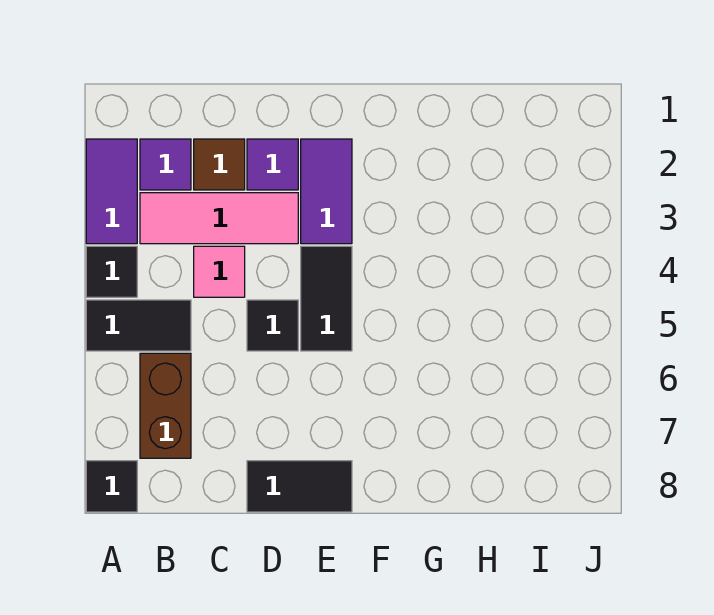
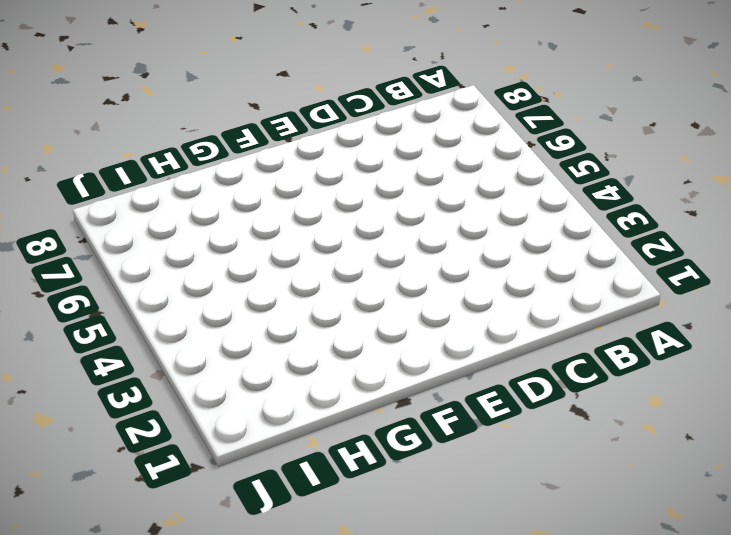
none -> purple 1x2 tile [86,139,137,244]
none -> black 1x1 tile [86,246,137,297]
none -> black 1x2 tile [86,300,191,351]

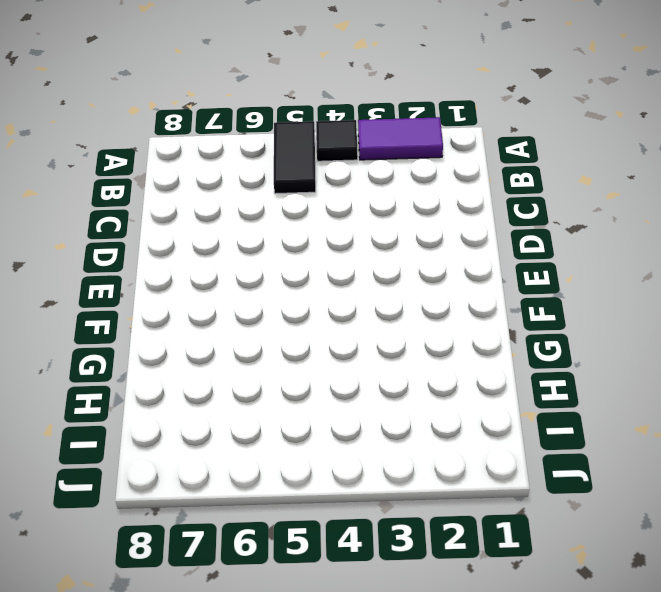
none -> black 1x1 tile [86,461,137,512]
none -> purple 1x1 tile [140,139,191,190]
none -> pink 1x3 tile [140,193,298,244]

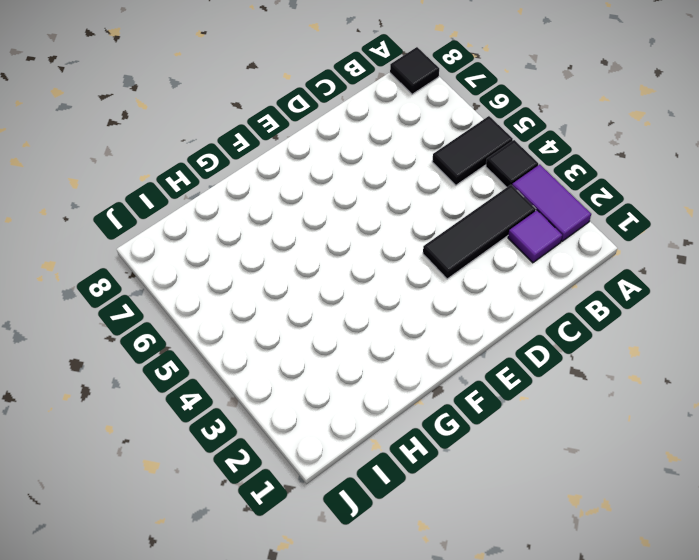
black 1x3 tile [423,185,536,279] -> pink 1x3 tile [140,193,298,244]
none -> brown 1x2 brick [140,353,191,458]
none -> brown 1x1 tile [194,139,245,190]
none -> pink 1x1 tile [194,246,245,297]

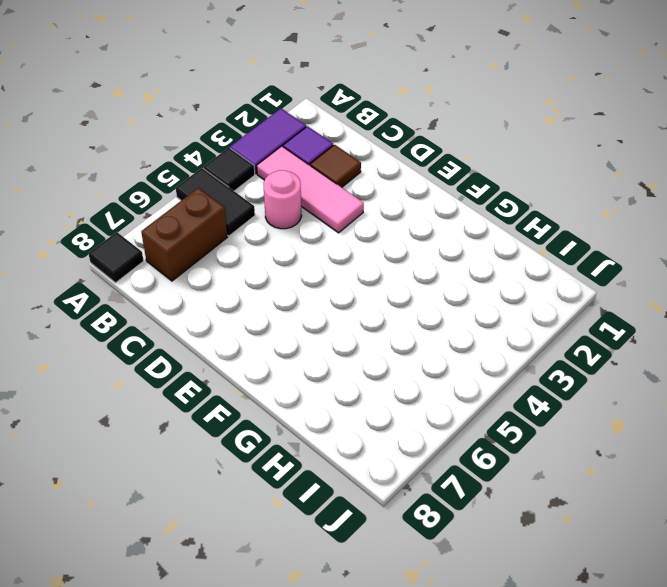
pink 1x1 round brick [264,170,302,229] -> pink 1x1 tile [194,246,245,297]
none -> purple 1x1 tile [247,139,298,190]
none -> black 1x1 tile [247,300,298,351]
none -> black 1x2 tile [247,461,352,512]

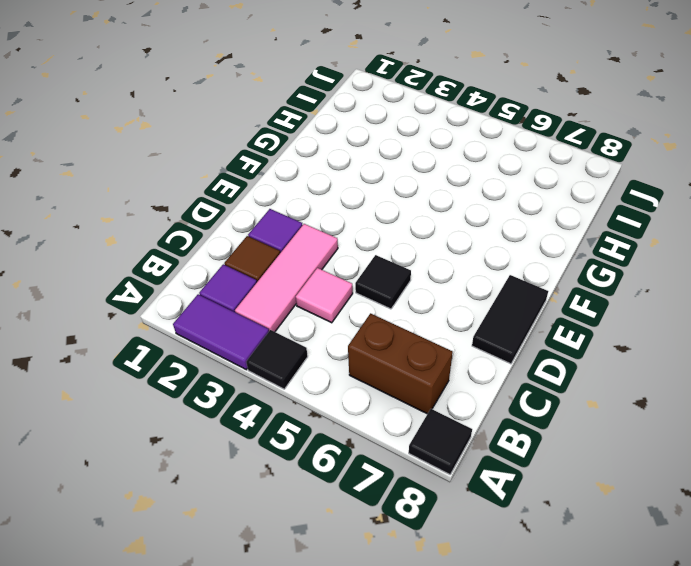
none -> black 1x2 tile [86,300,191,351]
none -> purple 1x2 tile [301,139,352,244]
none -> black 1x2 tile [301,246,352,351]

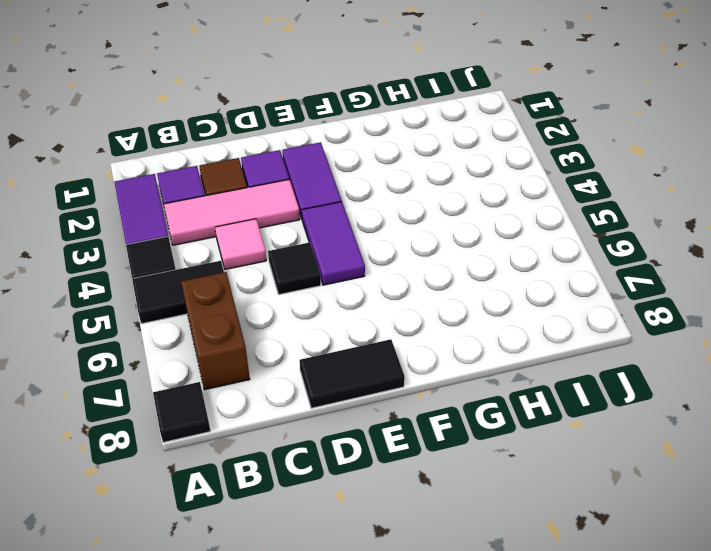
purple 1x2 tile [302,202,365,285] -> black 1x2 tile [301,246,352,351]

